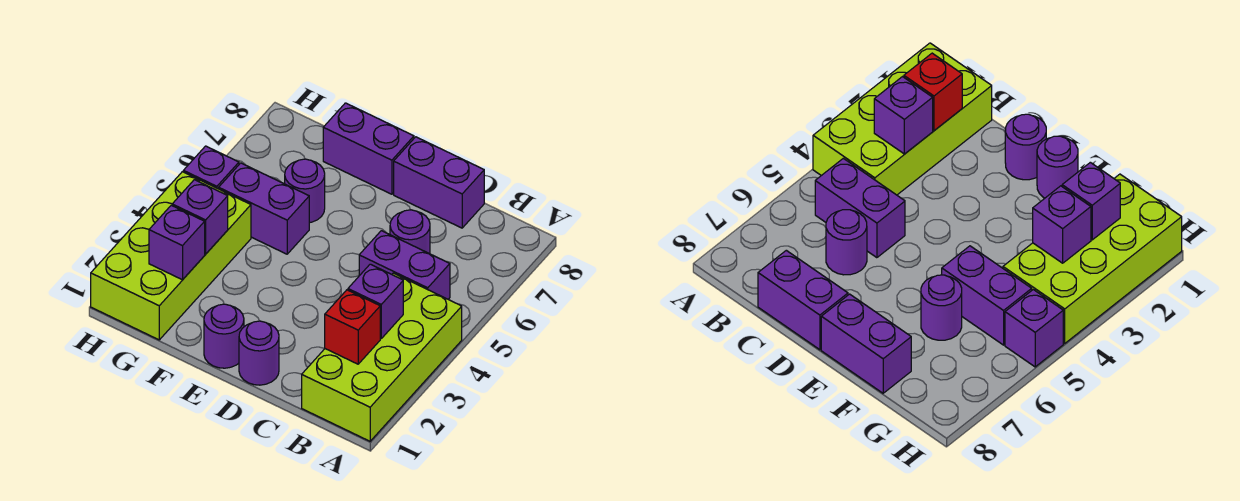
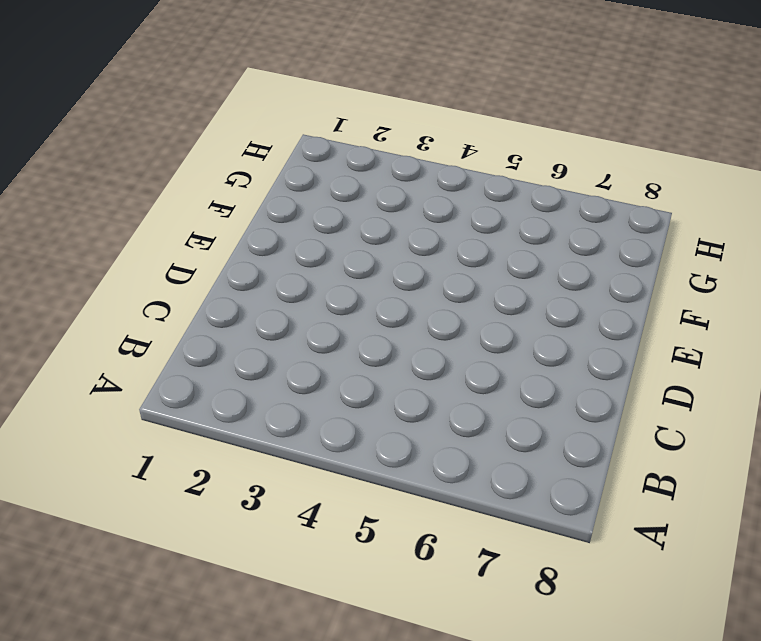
none -> lime 2x4 brick [302,273,462,441]
none -> purple 1x2 brick [359,231,450,299]
none -> purple 1x1 round brick [390,210,430,254]

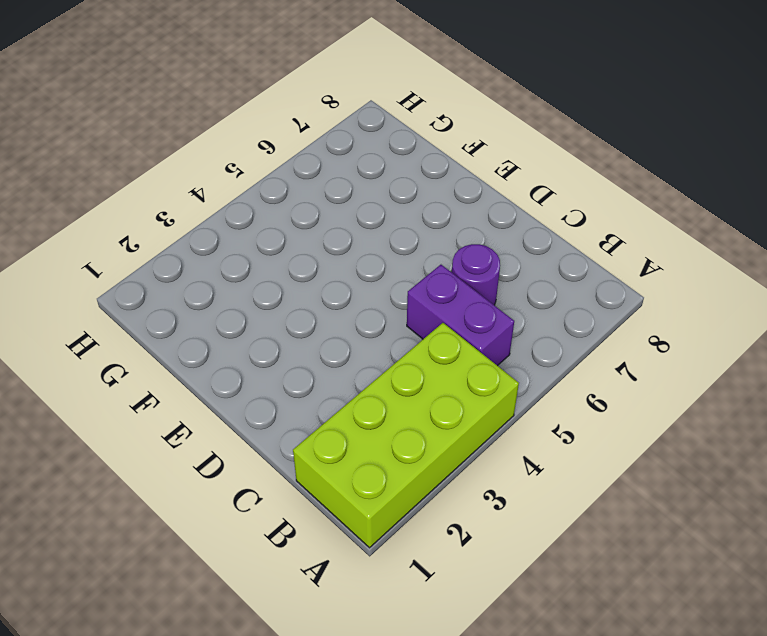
none -> purple 1x2 brick [394,137,484,228]
none -> purple 1x1 round brick [239,321,279,385]
none -> purple 1x1 round brick [204,304,244,368]

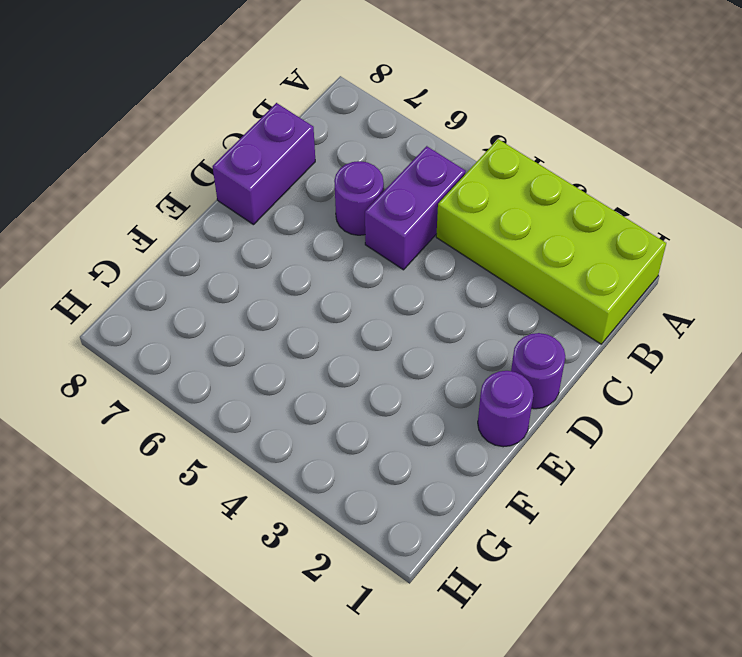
none -> purple 1x2 brick [323,103,414,194]
none -> purple 1x2 brick [219,163,309,254]
none -> purple 1x1 round brick [285,159,325,223]

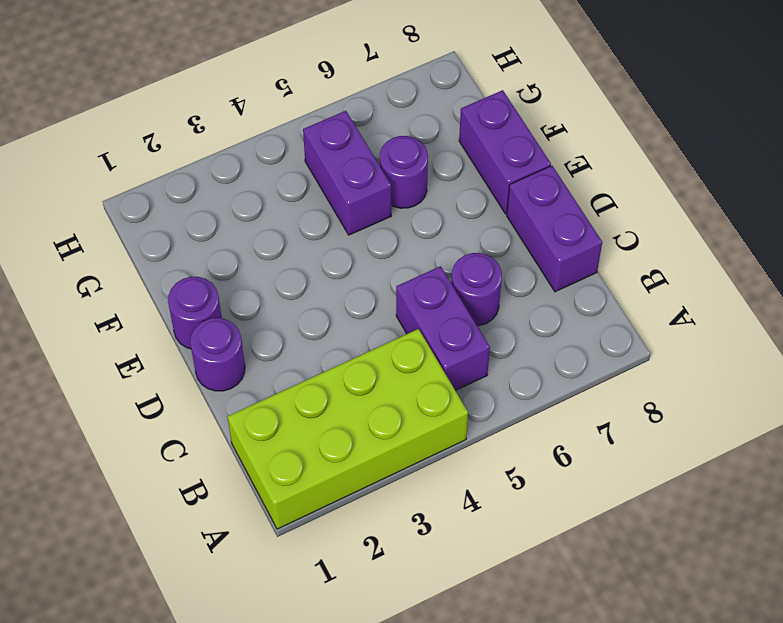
none -> lime 2x4 brick [91,172,251,340]
none -> purple 1x1 brick [183,146,239,189]
none -> red 1x1 brick [325,290,380,364]

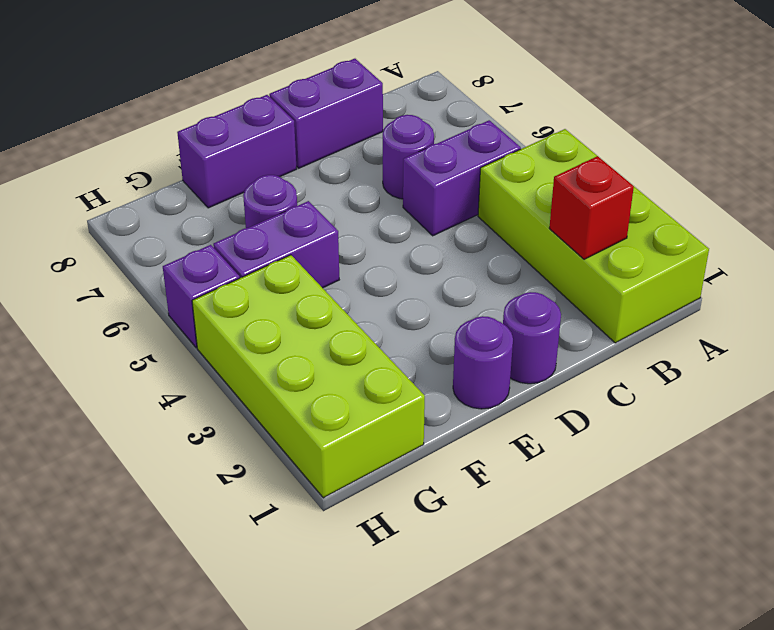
none -> purple 1x1 brick [348,264,403,338]
none -> purple 1x1 brick [149,205,205,280]
none -> purple 1x1 brick [172,180,228,254]

